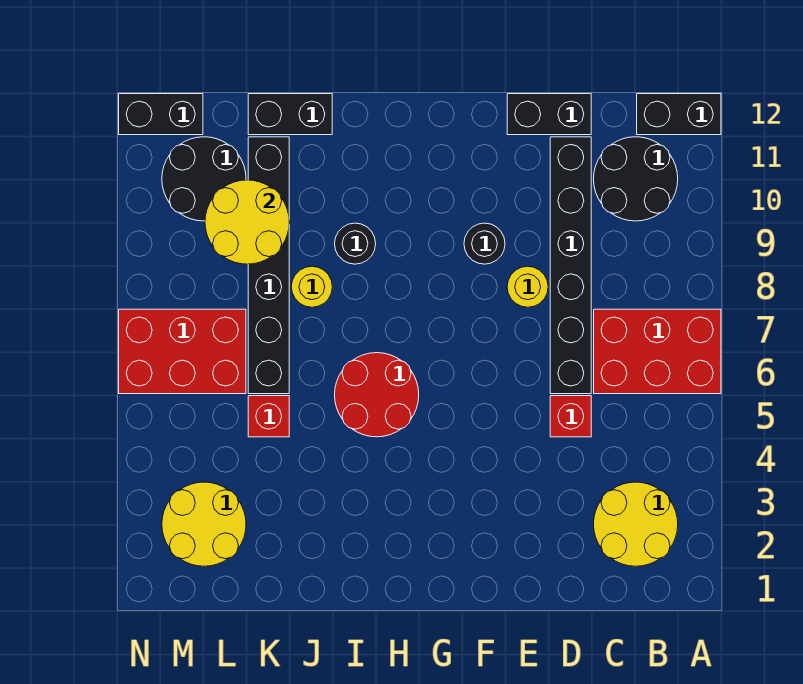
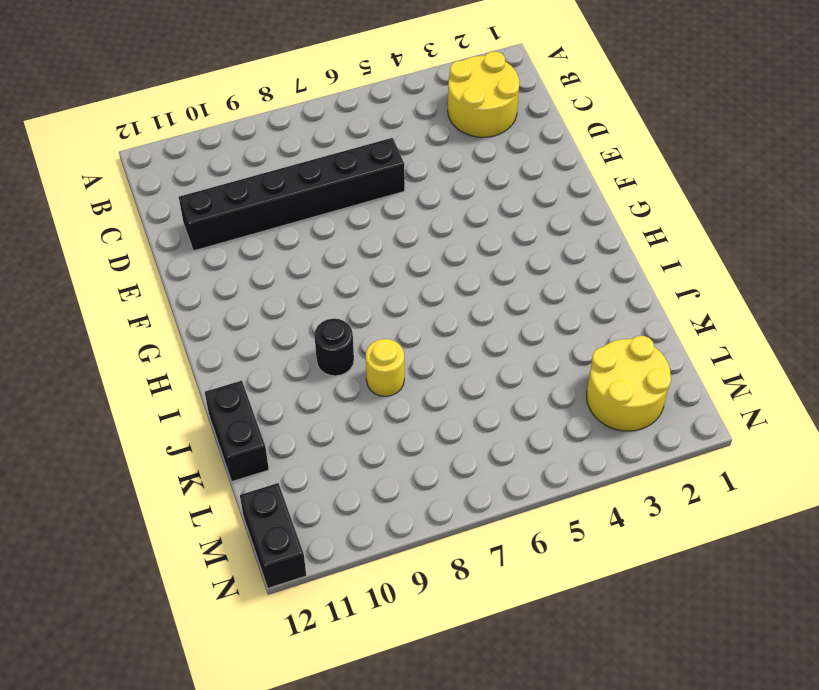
none -> red 2x3 brick [594,309,721,394]
none -> black 1x2 brick [637,94,721,135]
none -> black 2x2 round brick [594,137,678,221]

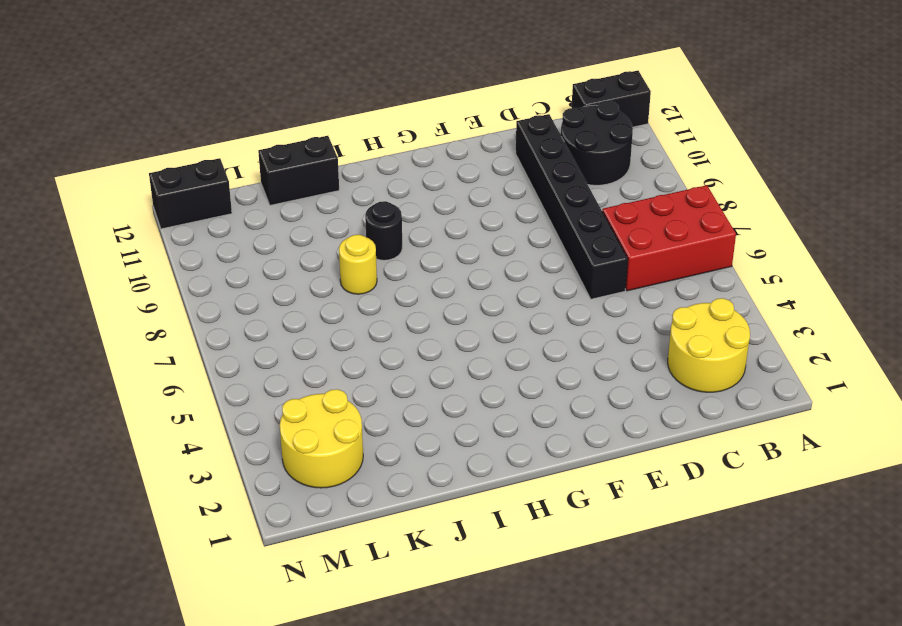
none -> red 1x1 brick [550,396,591,437]
none -> black 1x2 brick [507,94,591,135]
none -> yellow 1x1 round brick [507,266,548,307]

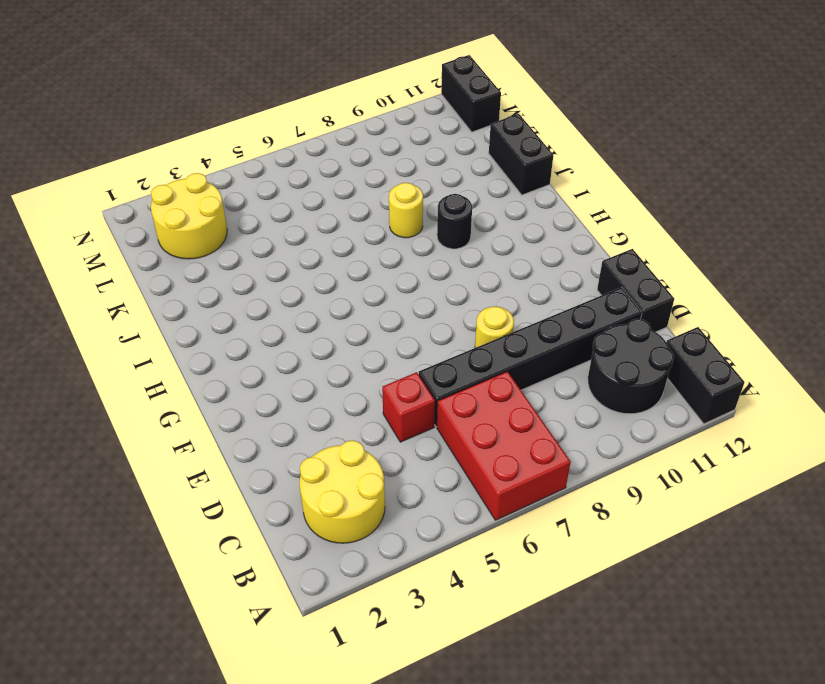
none -> black 1x1 round brick [464,223,505,264]
none -> red 2x2 round brick [335,353,419,437]
none -> red 1x1 brick [248,396,289,437]

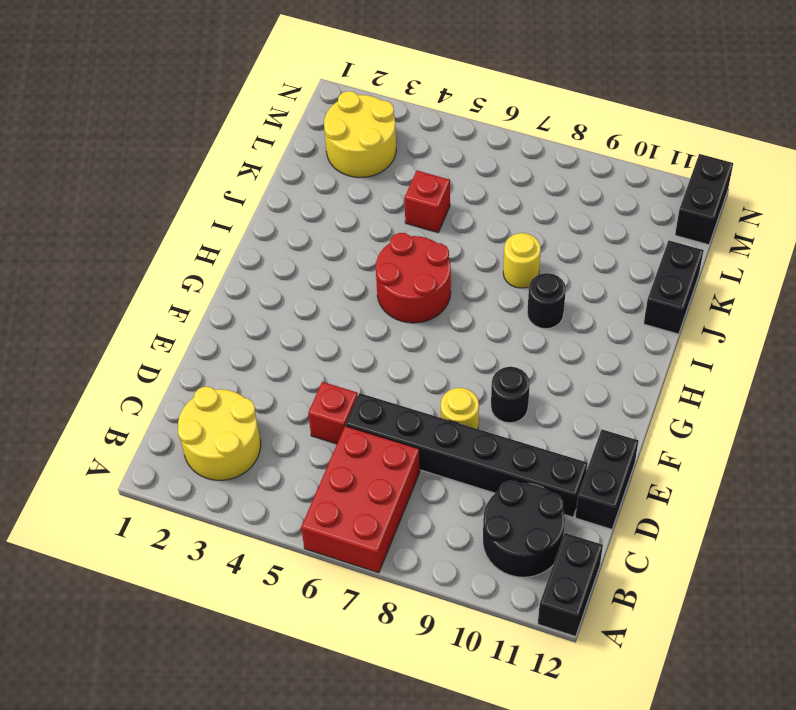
none -> black 1x6 brick [248,137,289,394]
none -> red 2x3 brick [119,309,246,394]
none -> black 2x2 round brick [162,137,246,221]

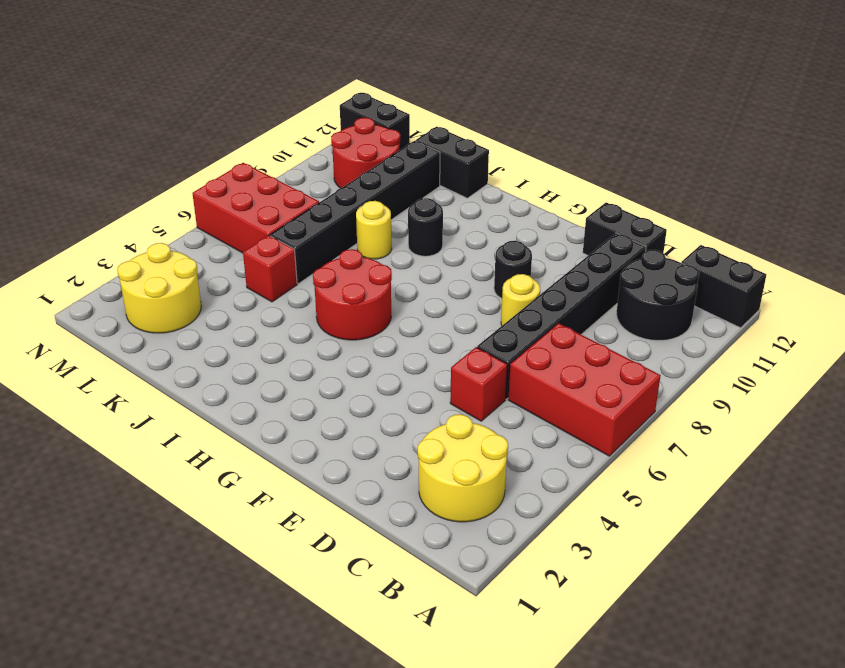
red 2x2 round brick [331,118,400,188] -> black 2x2 round brick [162,137,246,221]
none -> yellow 2x2 round brick [205,180,289,264]

